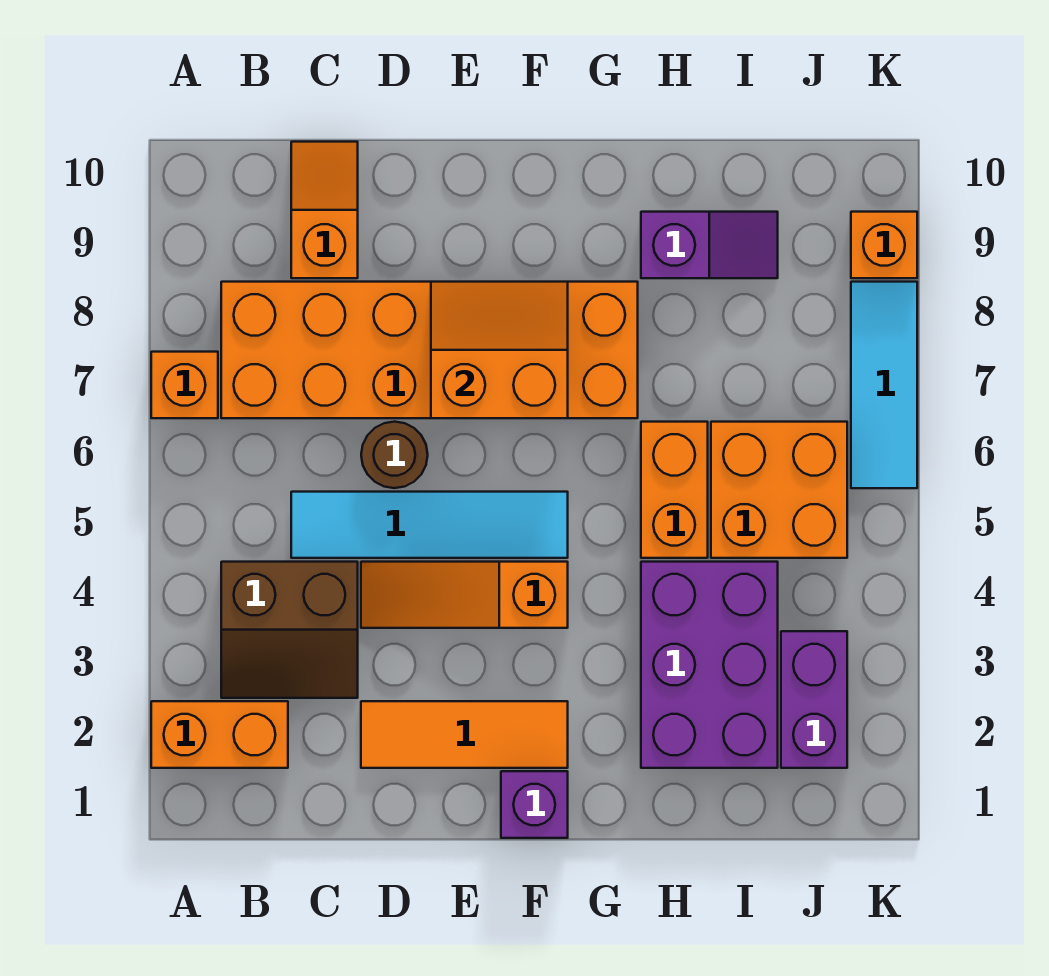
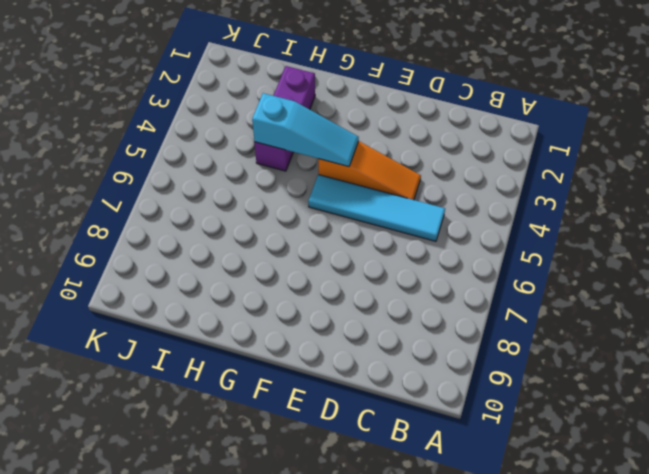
cyan 1x3 slope [252,93,359,167] -> none
purple 1x3 brick [254,66,315,171] -> purple 2x3 brick [641,562,778,768]
none -> orange 1x2 brick [151,701,288,768]
none -> orange 1x1 brick [151,352,218,418]
none -> brown 2x2 slope [221,562,358,698]

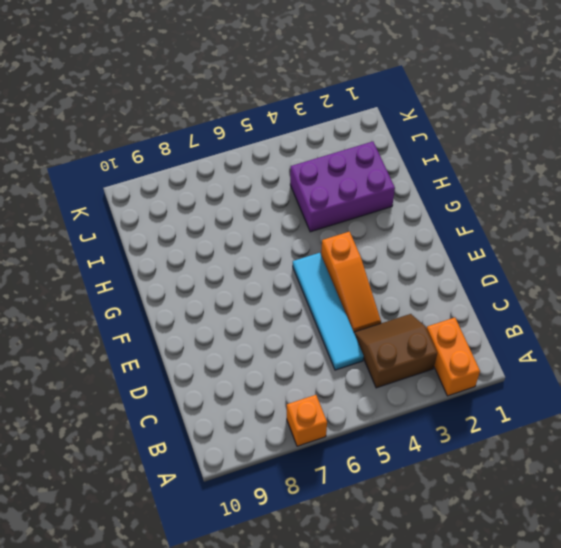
brown 2x2 slope [354,314,437,388] -> brown 2x2 slope turned to [221,562,358,698]
none -> orange 2x6 brick [221,282,638,418]
none -> orange 1x2 slope [291,142,358,278]
none -> orange 1x3 tile [361,701,568,768]

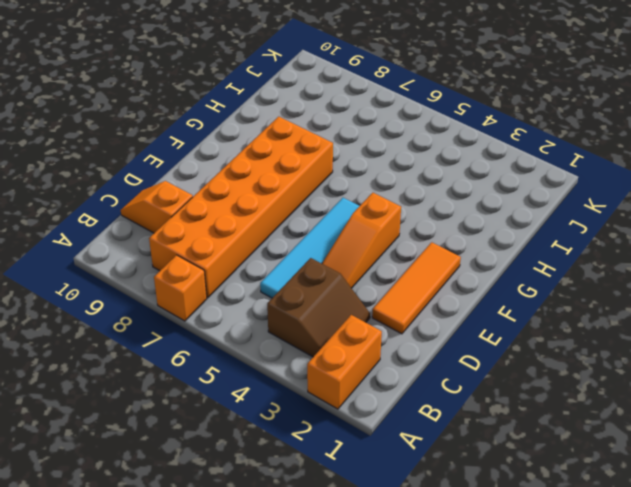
none -> brown 1x1 round brick [361,422,428,488]
none -> purple 1x1 brick [501,771,568,838]
none -> purple 2x3 brick [641,562,778,768]

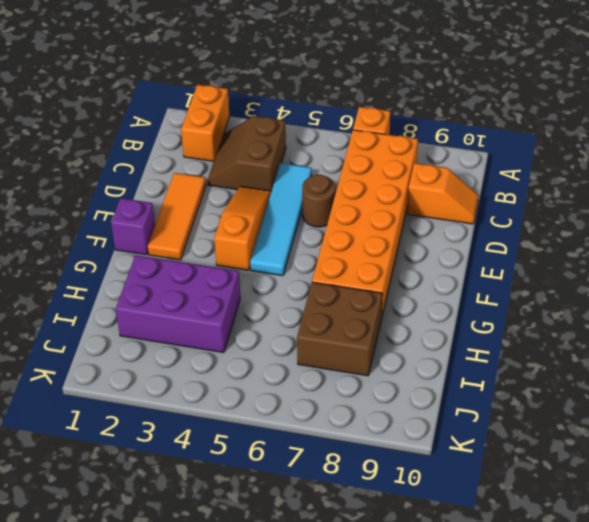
brown 2x2 brick [297,282,382,376] -> none
none -> orange 1x2 brick [641,422,708,558]
none -> purple 1x2 slope [641,212,778,278]
none -> orange 2x2 brick [711,422,847,558]

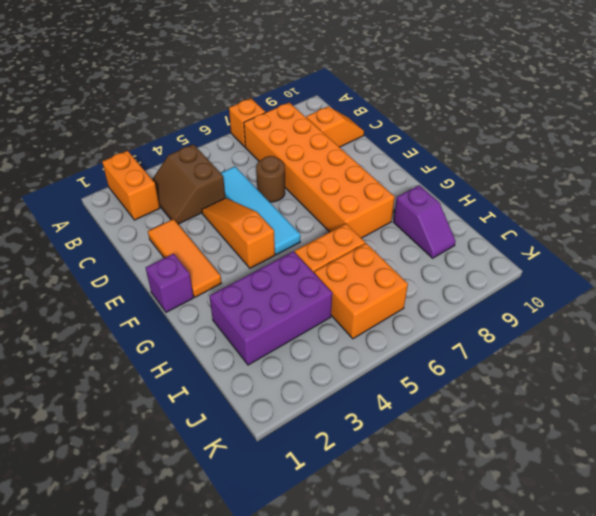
none -> purple 1x2 brick [781,631,847,768]
none -> cyan 1x3 tile [851,282,917,488]
none -> orange 1x1 brick [851,212,917,278]

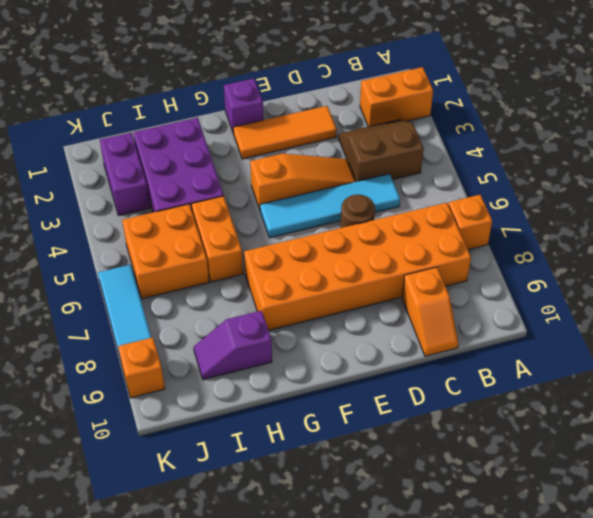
none -> orange 2x2 slope [431,282,568,418]

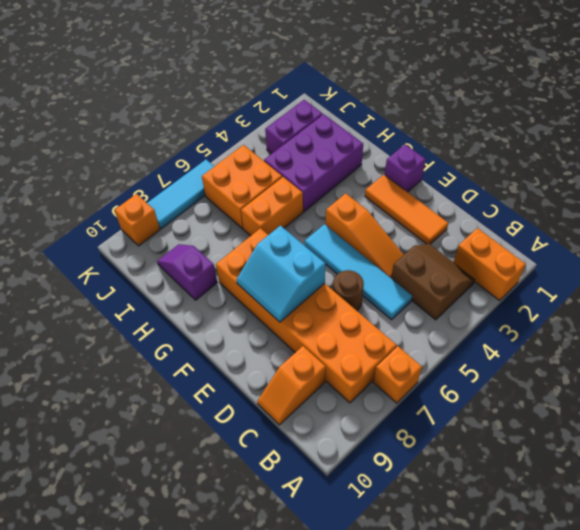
cyan 2x2 slope [236,226,325,322] -> orange 2x2 slope [431,282,568,418]

